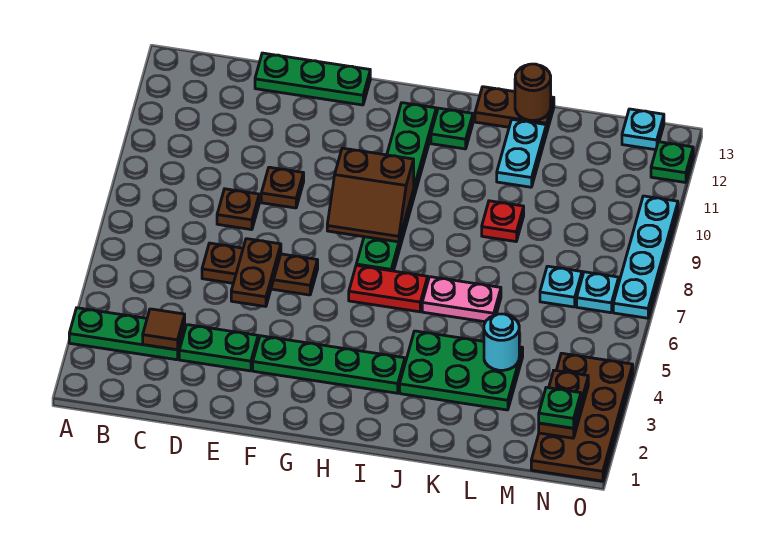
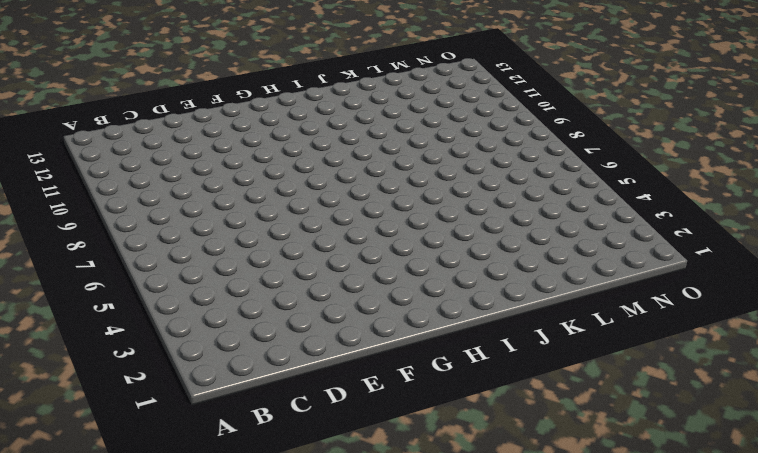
none -> green 1x3 plate [69,308,185,360]
none -> green 1x2 plate [179,325,258,371]
none -> brown 1x3 plate [202,243,318,295]

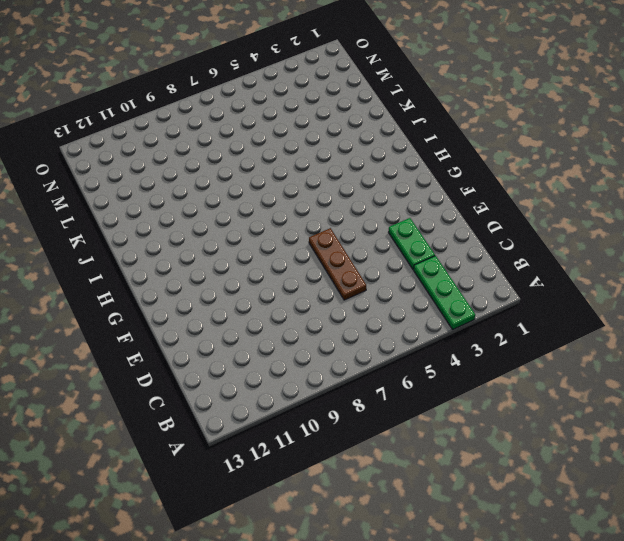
none -> brown 1x1 plate [217,189,259,230]
none -> green 1x3 plate [255,53,370,105]
none -> brown 1x1 plate [261,167,304,208]

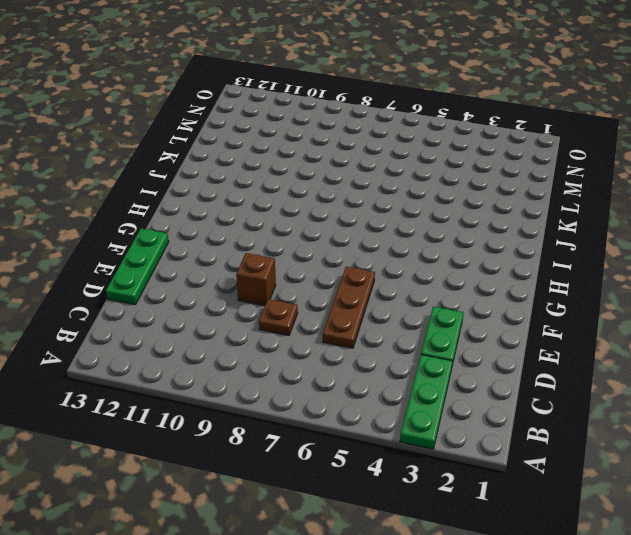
brown 1x1 brick [236,253,276,306] -> brown 1x1 plate [261,167,304,208]
none -> green 1x4 plate [253,336,405,393]
none -> red 1x2 plate [349,265,428,312]
none -> green 1x6 plate [356,103,436,271]

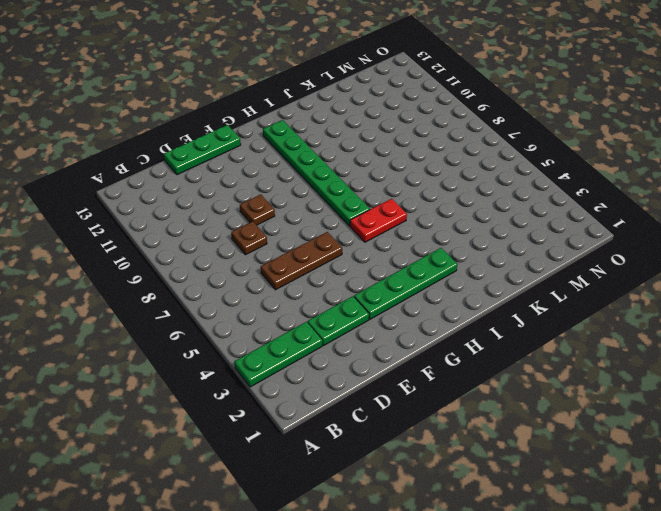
none -> green 1x1 plate [431,108,473,149]
none -> green 2x3 plate [400,331,523,410]
none -> pink 1x2 plate [422,277,501,322]

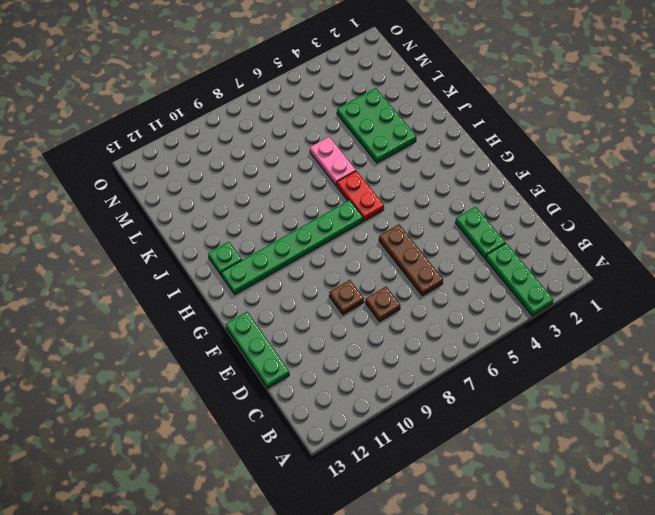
none -> green 1x4 plate [253,336,405,393]
none -> brown 1x2 plate [475,87,554,133]
none -> red 1x1 plate [482,201,524,242]

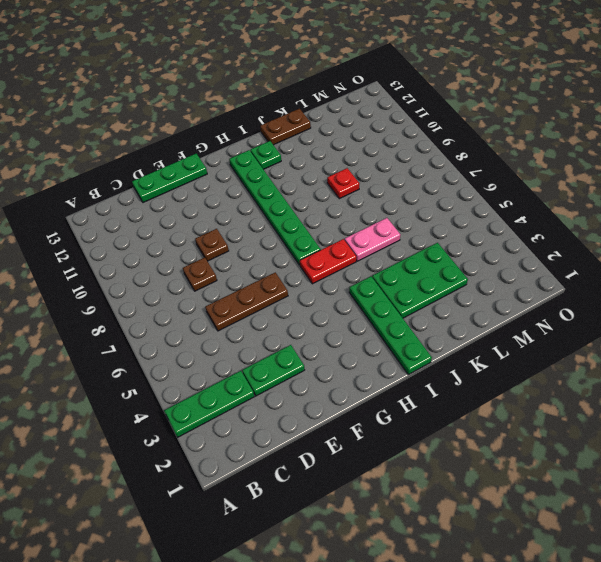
green 1x4 plate [349,276,432,375] -> green 1x4 plate turned to [253,336,405,393]
none -> cyan 1x2 plate [497,119,546,187]
none -> cyan 1x1 plate [540,266,582,307]
none -> brown 2x4 plate [531,353,633,481]

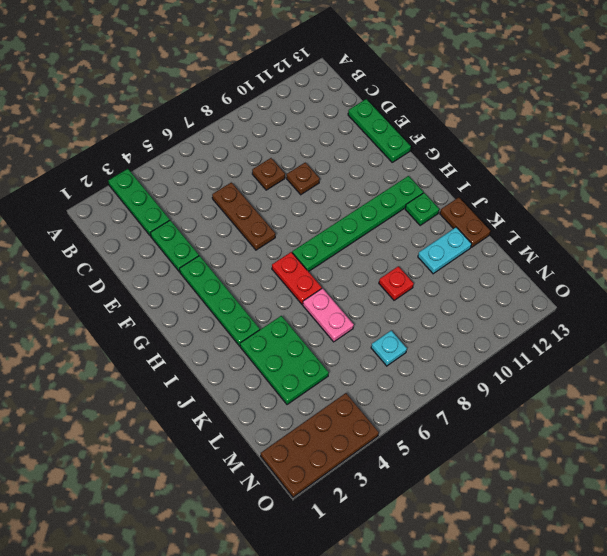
none -> cyan 1x1 plate [577,272,619,313]
none -> cyan 1x1 plate [622,109,664,150]
none -> cyan 1x4 plate [613,196,678,318]

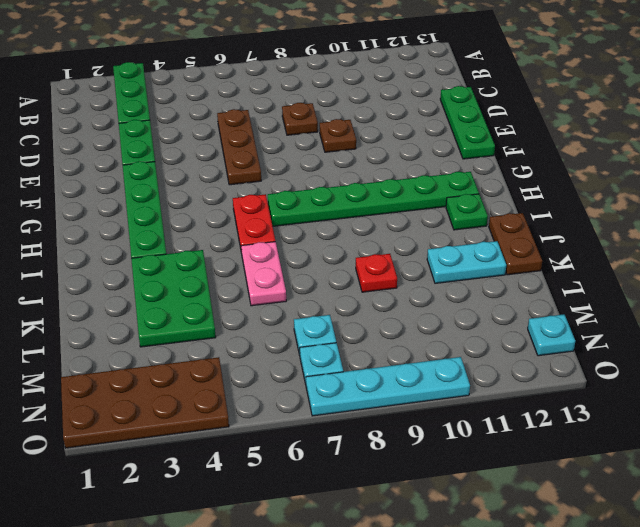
none -> green 1x1 plate [651,142,693,183]
none -> brown 1x1 tile [143,309,185,350]
none -> brown 1x2 plate [231,239,281,307]

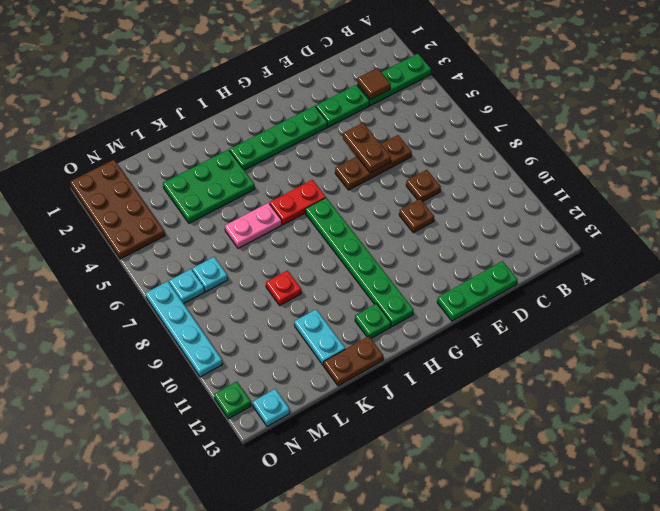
none -> brown 2x2 slope [327,148,414,242]
none -> brown 1x1 round brick [515,64,551,121]
none -> cyan 1x1 round brick [484,314,519,370]

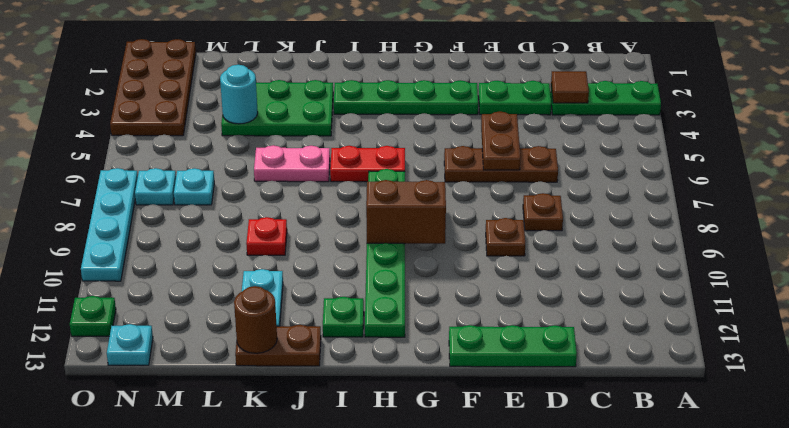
none -> brown 1x2 plate [539,370,588,438]
none -> green 1x1 plate [539,387,581,428]

